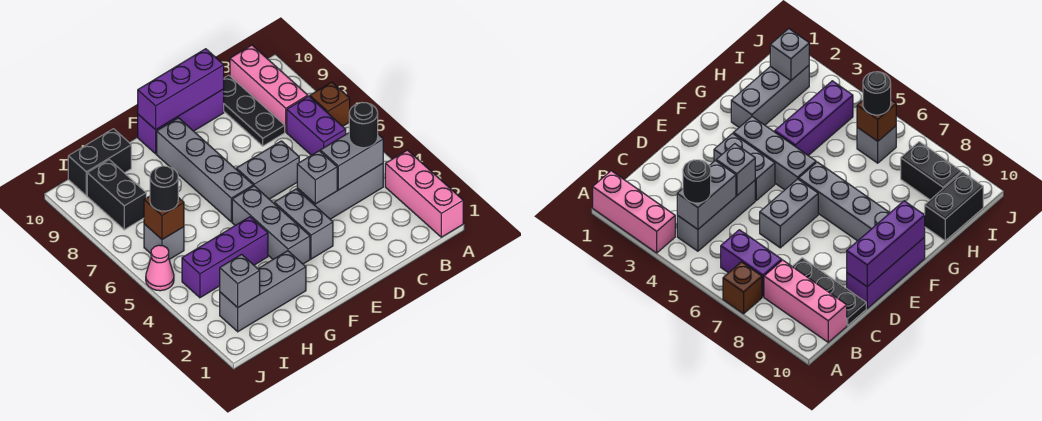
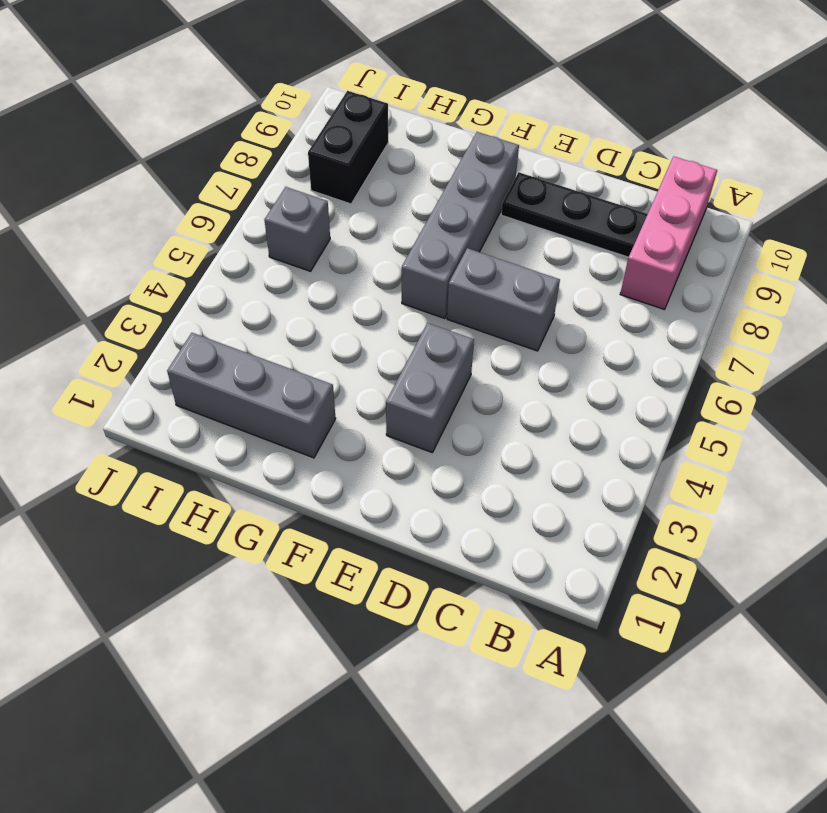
black 1x3 plate [501,172,648,257] -> black 1x3 plate turned to [224,75,285,146]
none -> pink 1x3 brick [385,150,463,237]
none -> brown 1x1 brick [310,82,350,126]
none -> grey 1x3 brick [297,164,383,219]

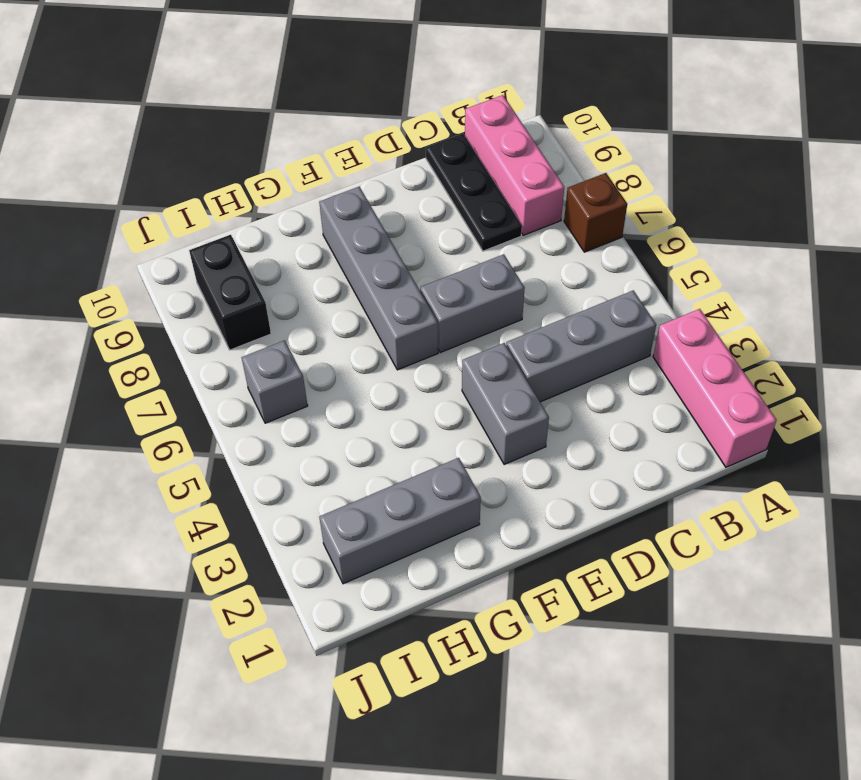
none -> purple 1x2 brick [287,96,346,155]
none -> purple 1x3 brick [138,89,224,154]
none -> grey 1x3 brick [232,186,310,264]

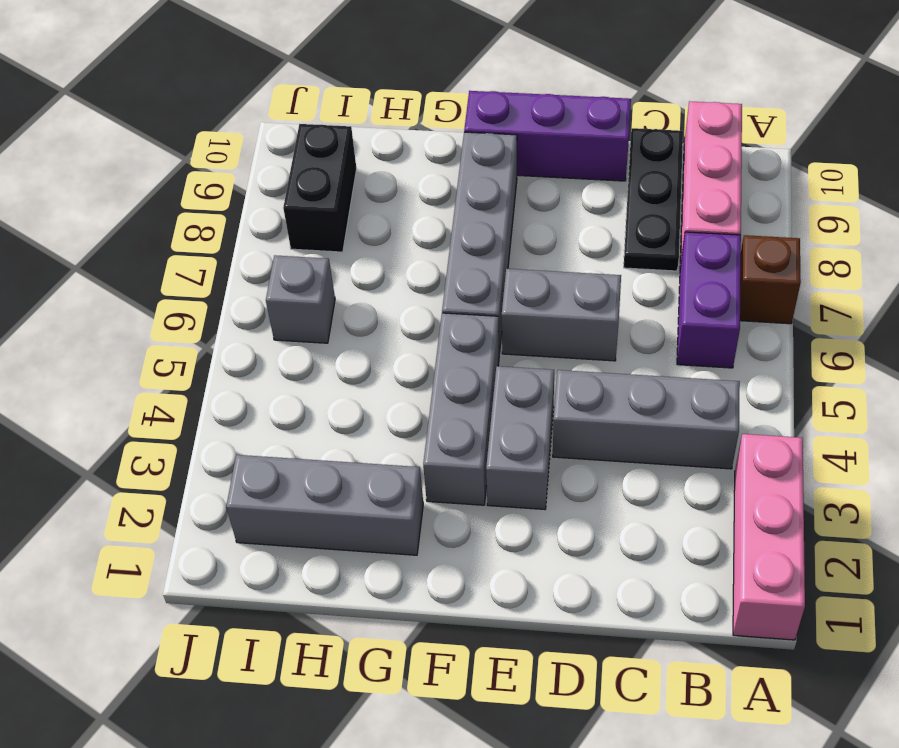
none -> purple 1x3 brick [182,217,268,298]
none -> black 1x2 brick [68,129,131,196]
none -> pink 1x1 cone [146,245,174,291]

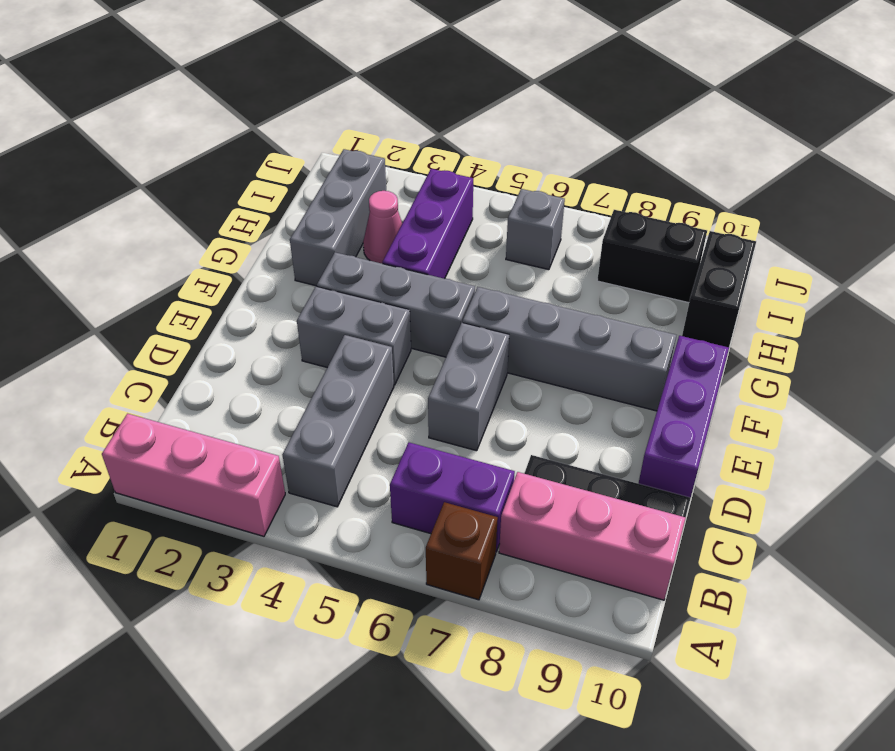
pink 1x1 cone [363,191,402,264] -> pink 1x1 cone moved to [146,245,174,291]
none -> grey 1x2 brick [320,133,383,190]
none -> grey 1x1 brick [297,151,337,204]
none -> purple 1x3 brick [138,49,224,130]

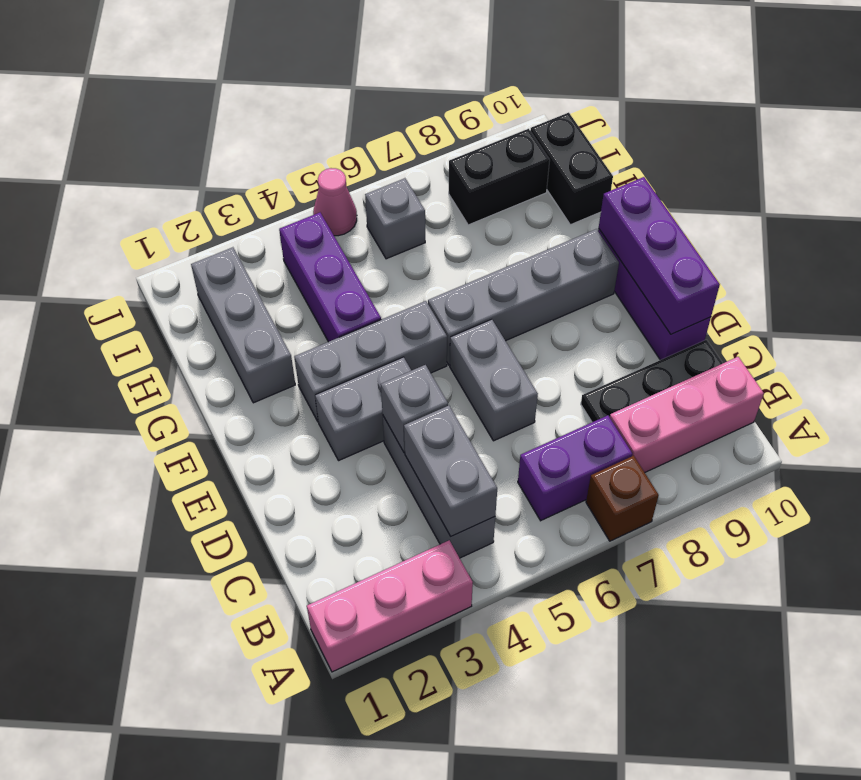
none -> grey 1x1 brick [220,254,260,308]
none -> brown 1x1 brick [144,196,184,240]
none -> black 1x1 round brick [349,103,378,148]

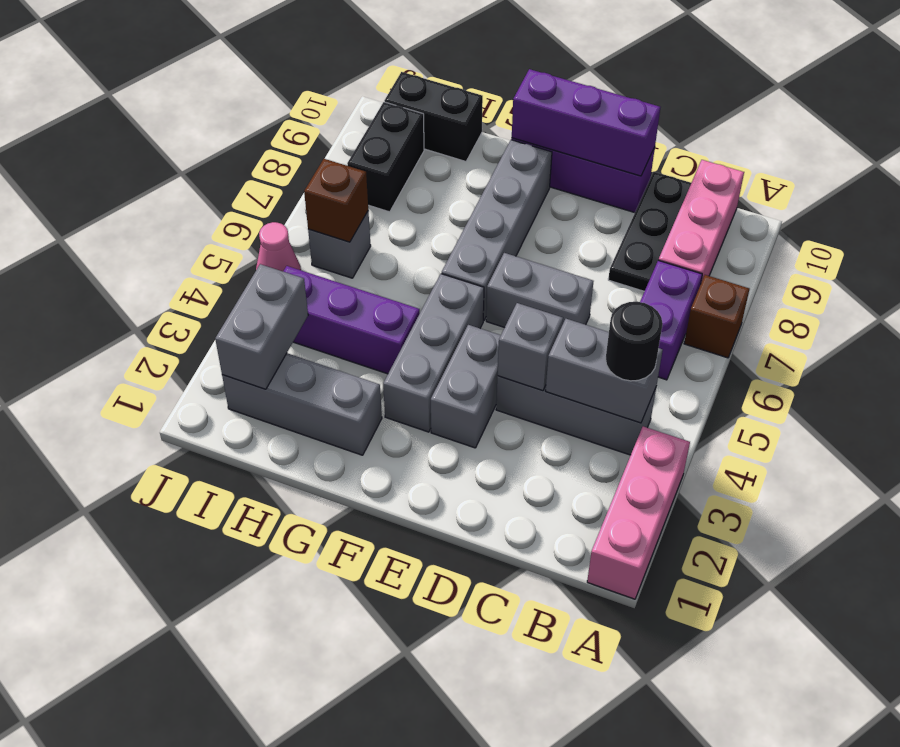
grey 1x2 brick [215,264,308,389] -> grey 1x1 brick [220,254,260,308]
none -> black 1x1 round brick [150,166,178,211]

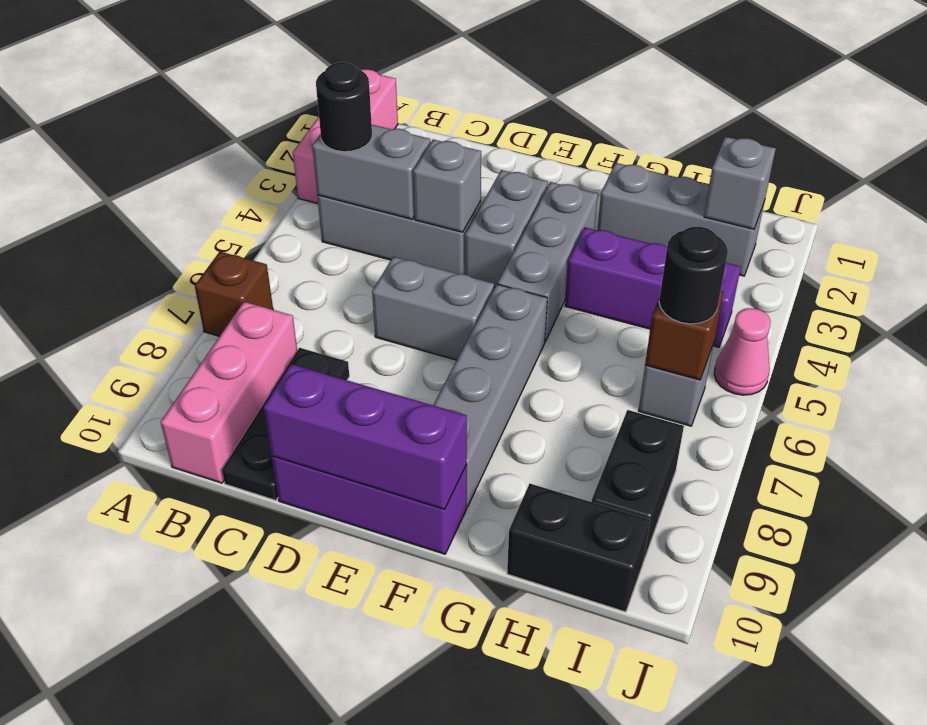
none -> purple 1x2 brick [287,96,346,155]

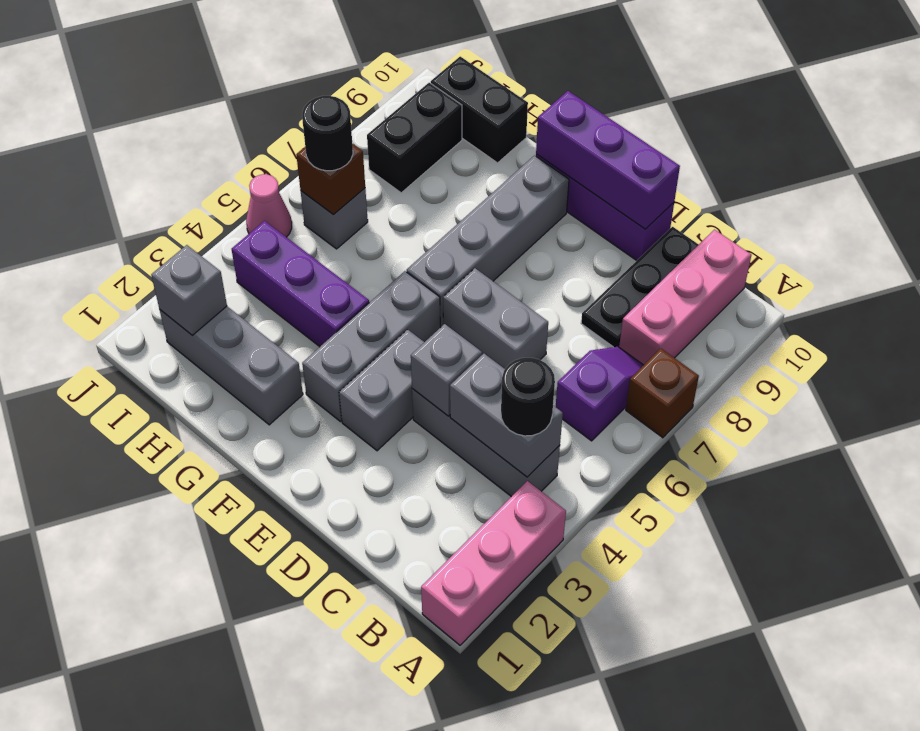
purple 1x2 slope [556,347,643,441] -> purple 1x2 brick [287,96,346,155]

